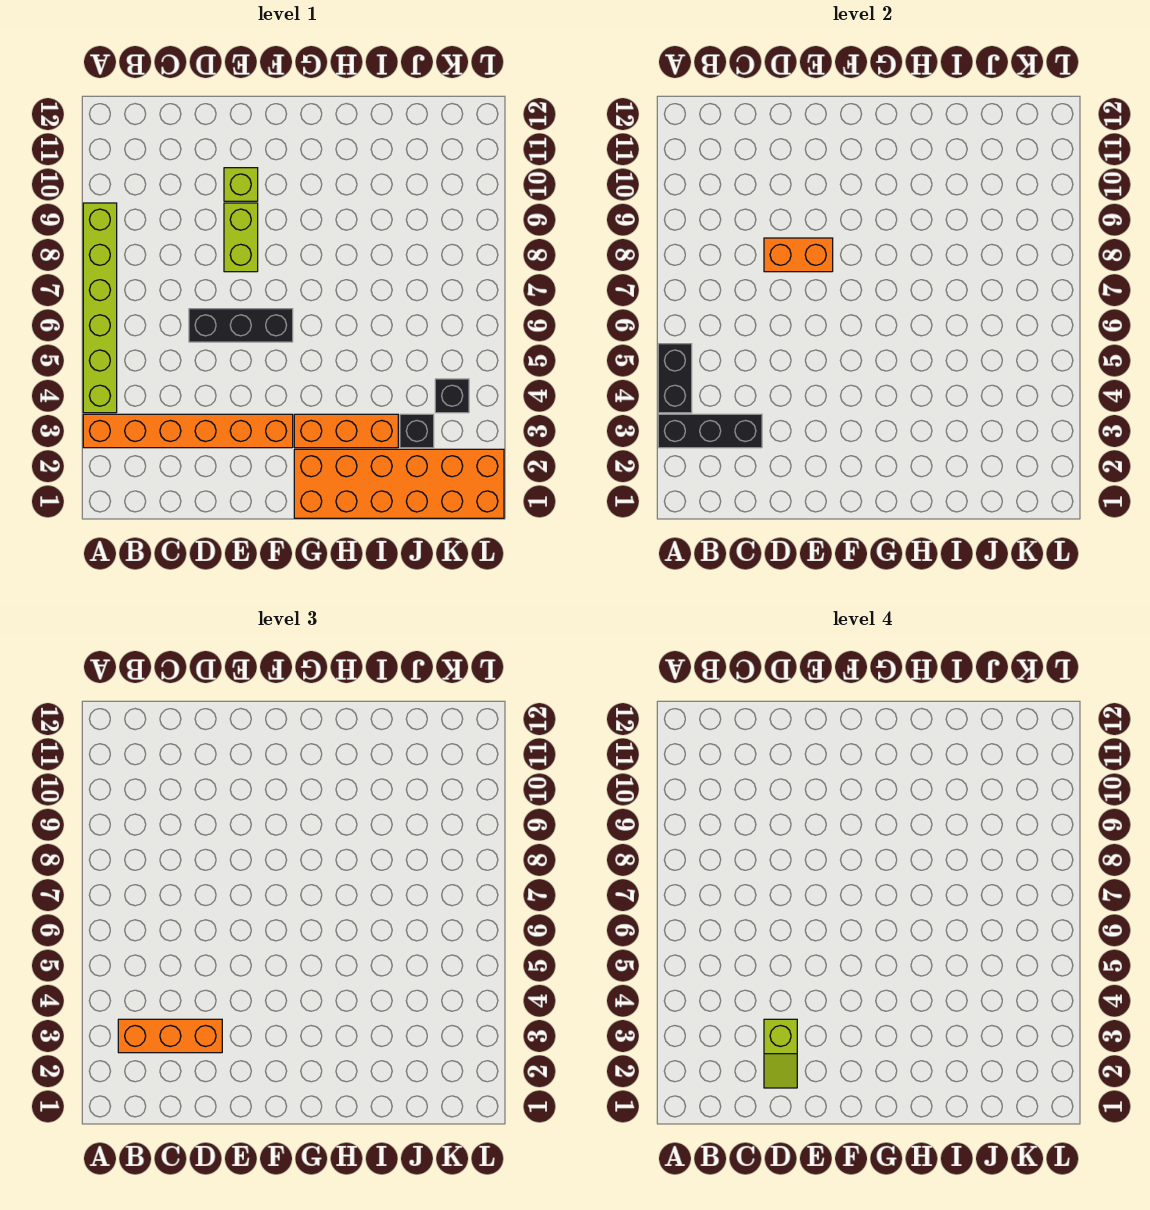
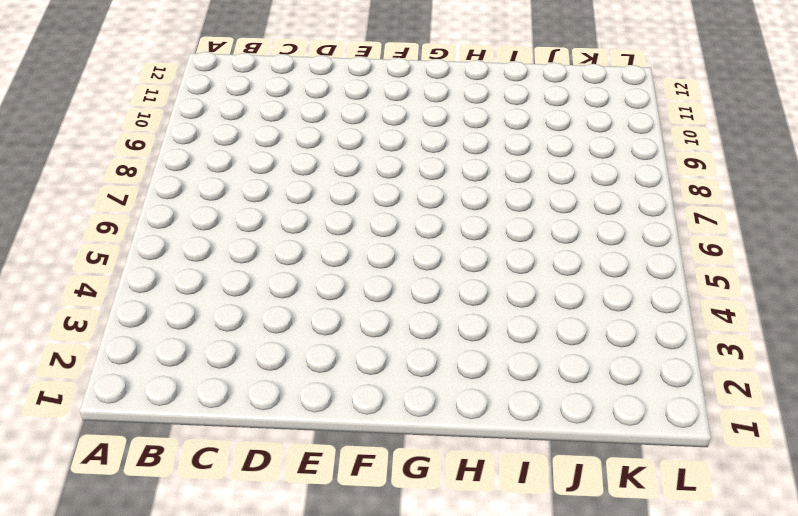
none -> orange 1x6 brick [83,414,293,448]
none -> lime 1x6 brick [83,203,117,413]
none -> black 1x3 brick [189,309,293,342]

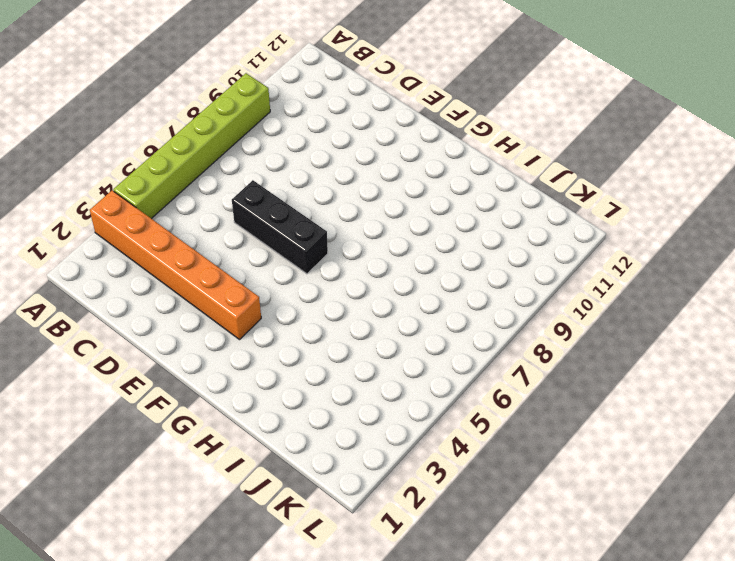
none -> lime 1x2 brick [224,203,258,272]
none -> lime 1x1 brick [224,168,258,201]
none -> orange 2x6 brick [294,449,504,518]

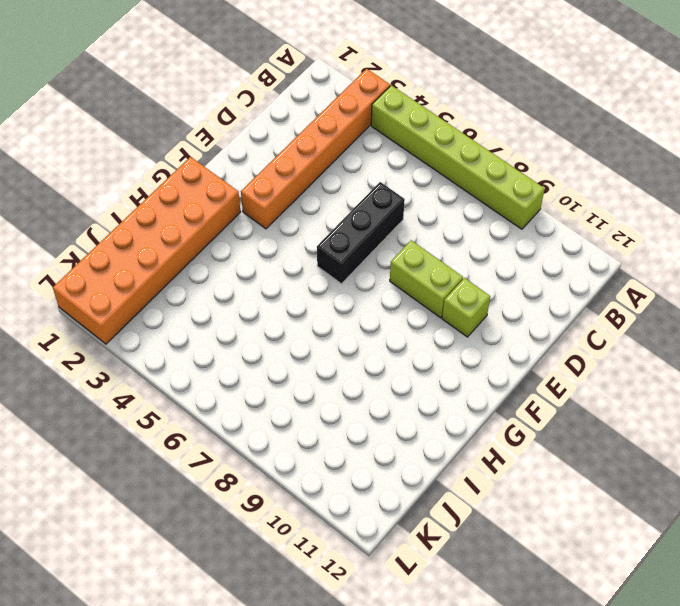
none -> orange 1x3 brick [294,414,398,448]
none -> black 1x1 brick [400,414,434,448]
none -> black 1x1 brick [435,379,469,413]

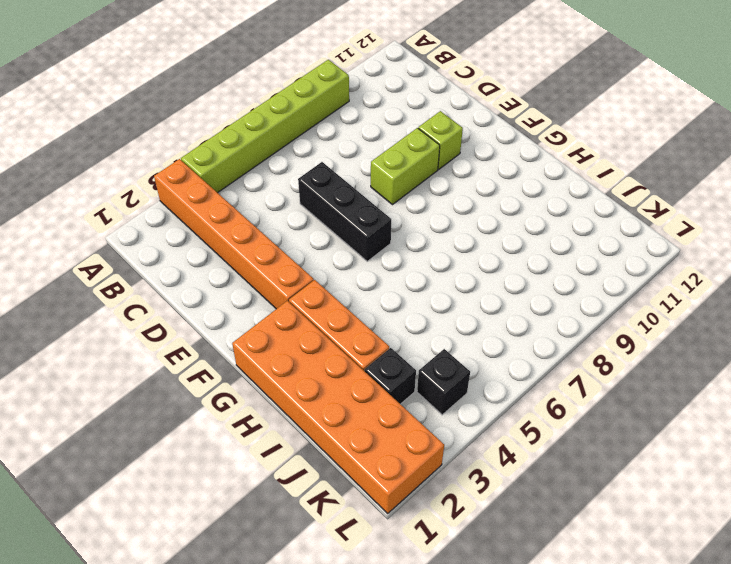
none -> black 1x3 brick [658,414,762,448]
none -> black 1x2 brick [658,344,692,413]
none -> orange 1x2 brick [764,238,833,272]

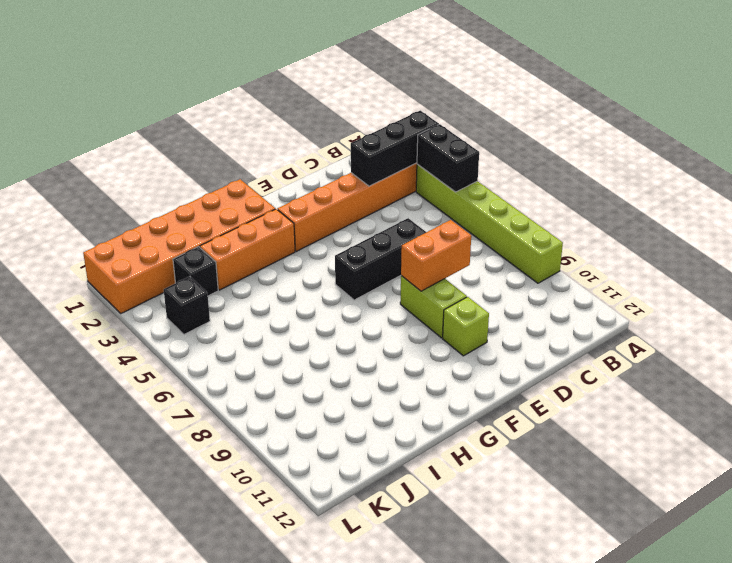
none -> orange 1x3 brick [118,1019,222,1053]
none -> lime 1x2 slope [764,1019,797,1088]

